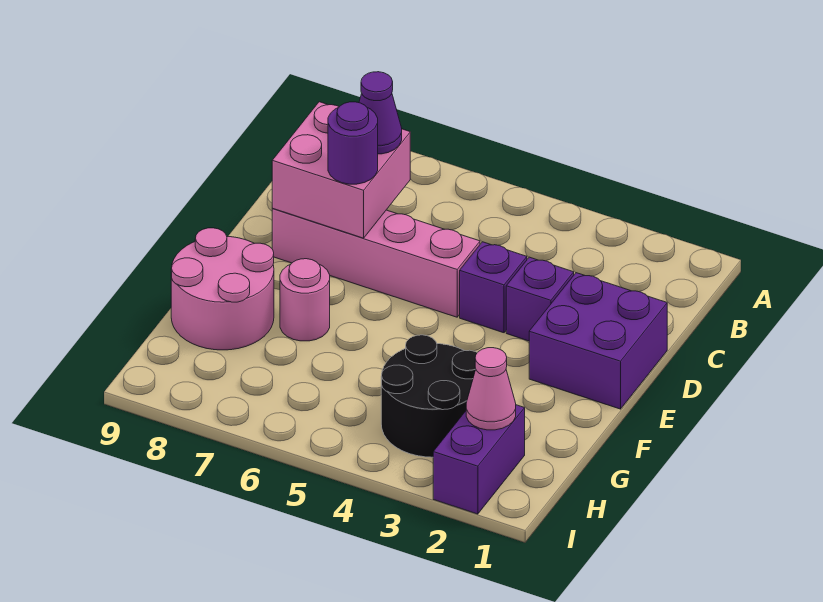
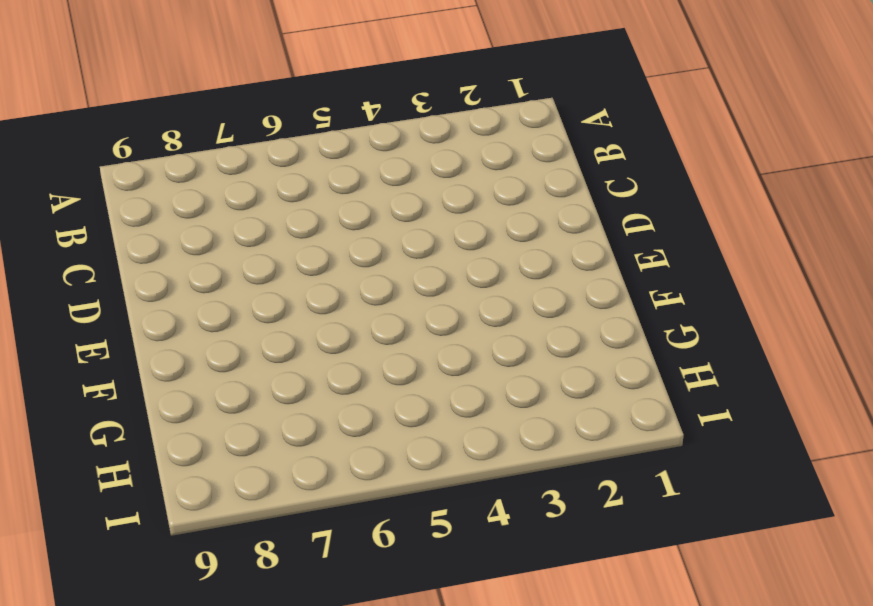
none -> purple 2x2 brick [529,273,667,409]
none -> purple 1x1 brick [506,257,574,341]
none -> purple 1x1 brick [460,242,527,333]

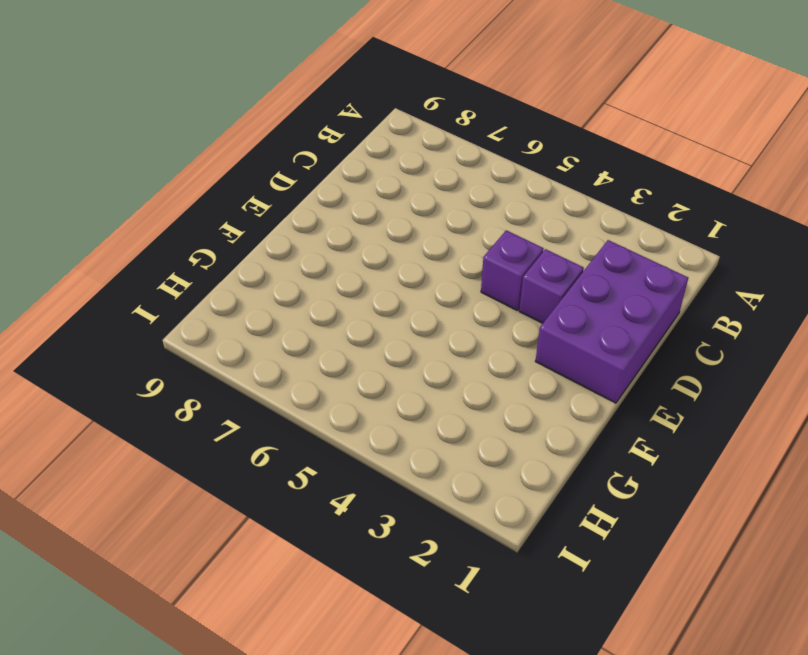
purple 2x3 brick [535,240,688,403] -> purple 2x2 brick [529,273,667,409]
none -> pink 1x4 brick [272,208,480,317]
none -> pink 1x1 round brick [280,259,330,341]
none -> pink 2x2 round brick [171,228,274,350]

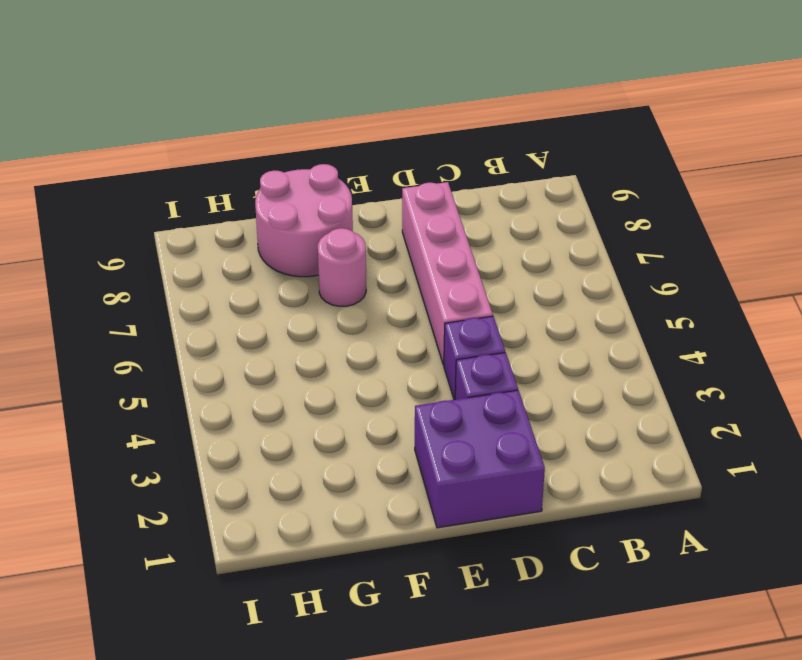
none -> black 2x2 round brick [381,335,477,457]
none -> purple 1x2 brick [433,405,525,514]
none -> pink 2x2 brick [272,102,410,238]

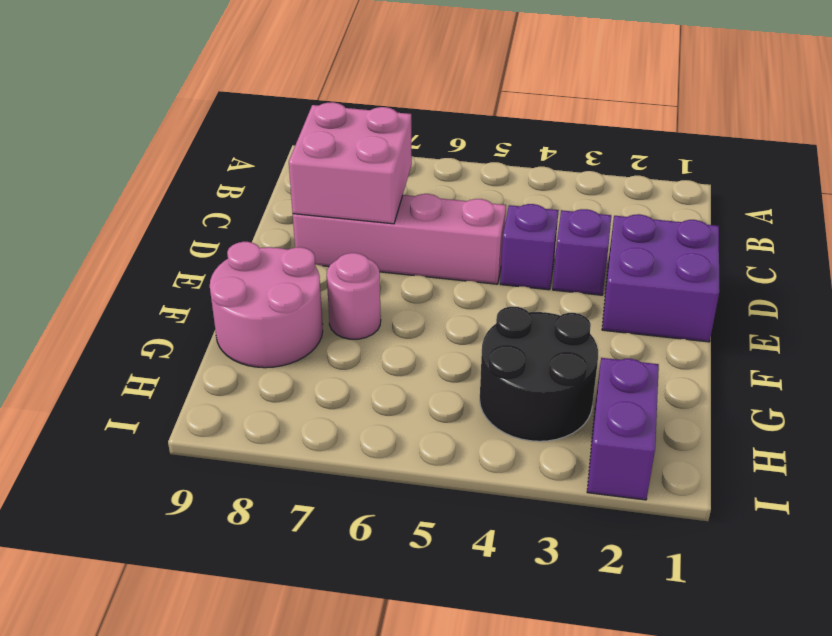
none -> pink 1x1 cone [466,348,516,430]
none -> purple 1x1 cone [359,72,402,154]
none -> purple 1x1 round brick [328,102,378,184]

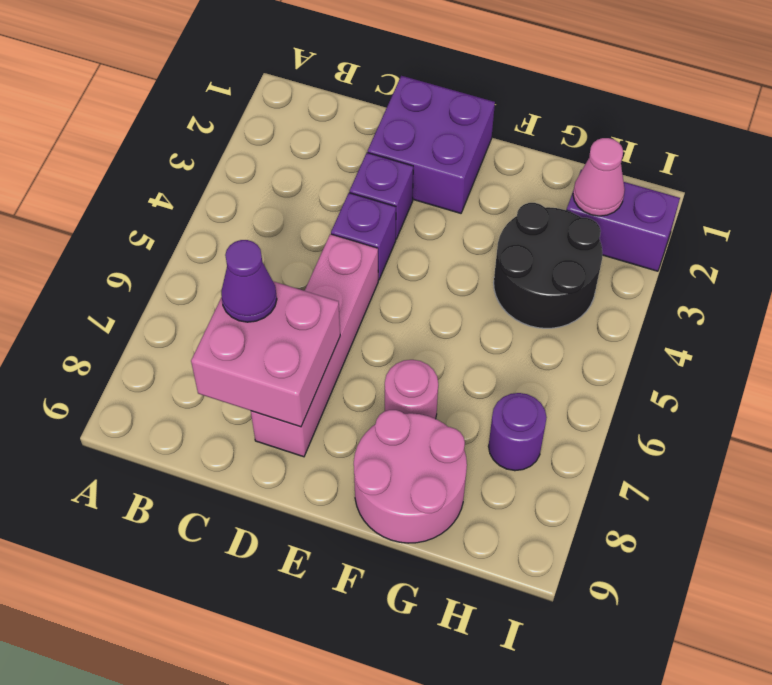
purple 1x1 round brick [489,393,547,471] -> purple 1x1 round brick moved to [328,102,378,184]

